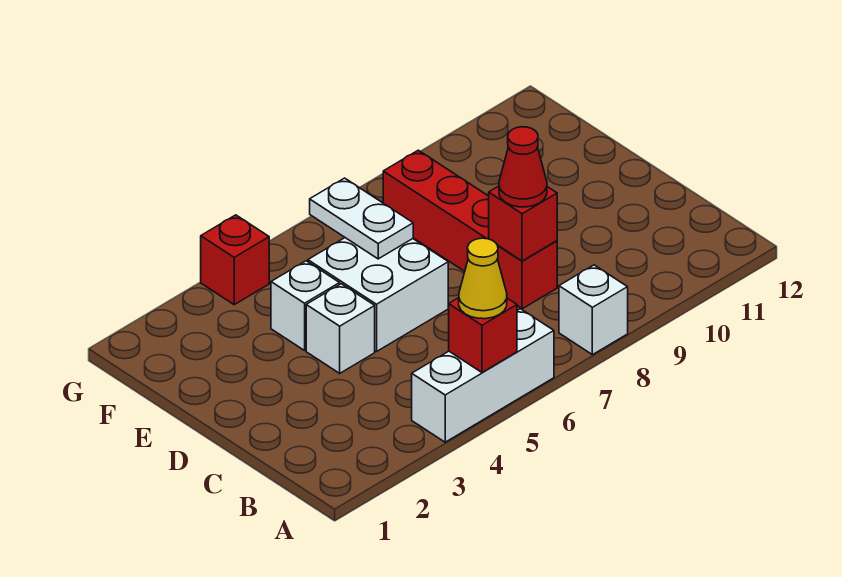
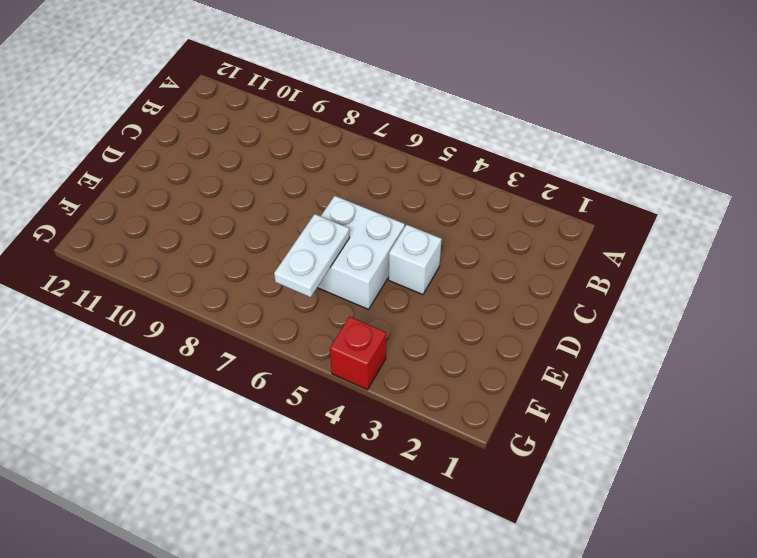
none -> white 1x3 brick [412,309,554,442]
none -> white 1x1 brick [559,265,628,355]
none -> red 1x4 brick [383,150,557,309]

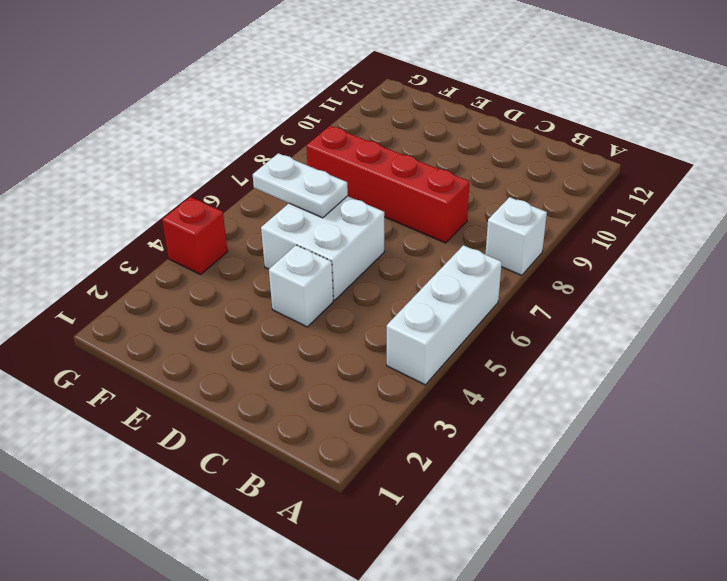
none -> white 1x1 brick [271,261,340,350]
none -> red 1x1 brick [449,298,517,372]
none -> red 1x1 brick [489,186,557,261]

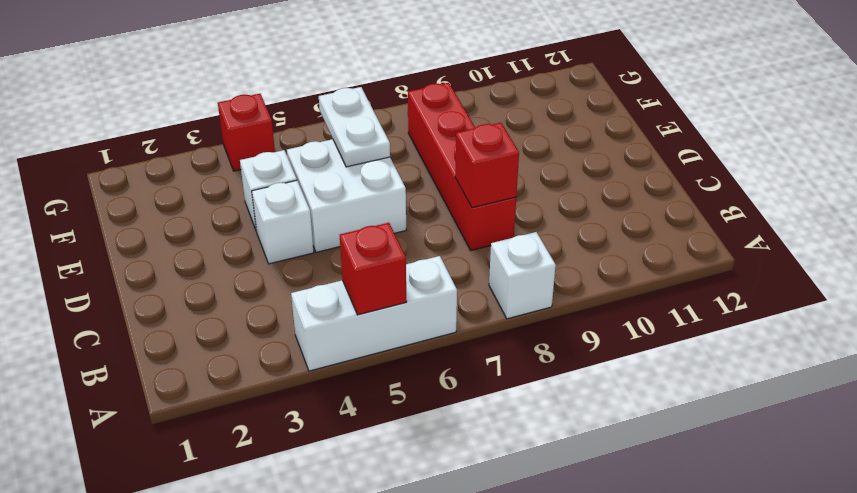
none -> yellow 1x1 cone [459,238,507,319]
none -> red 1x1 cone [499,127,547,207]

